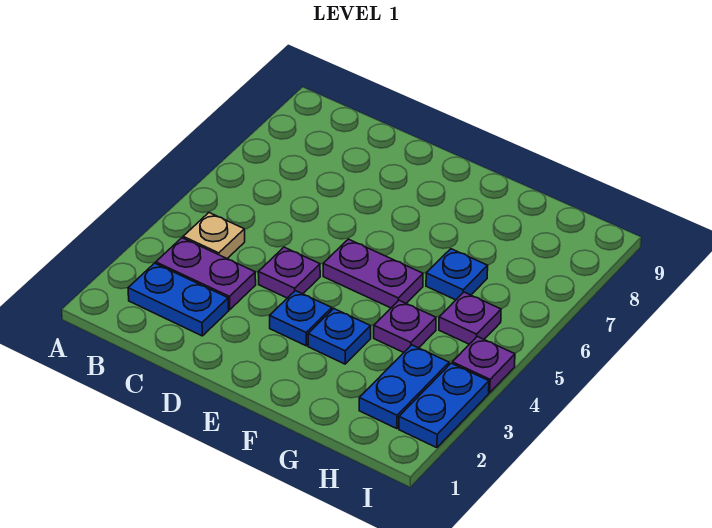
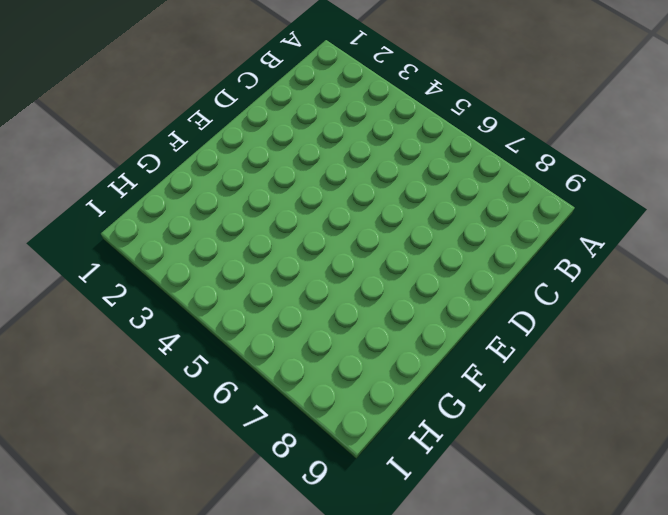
none -> blue 1x2 plate [128,263,229,336]
none -> purple 1x2 plate [156,238,256,310]
none -> tan 1x1 plate [183,213,245,258]

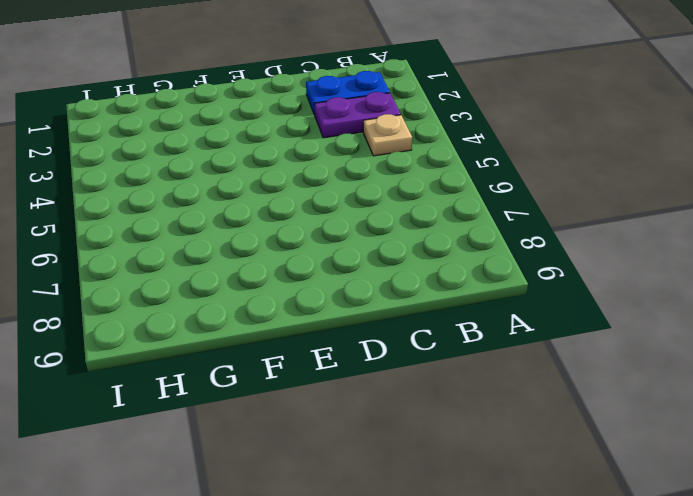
none -> purple 1x1 plate [258,247,320,298]
none -> blue 1x1 plate [270,291,332,346]
none -> purple 1x2 plate [323,239,423,308]

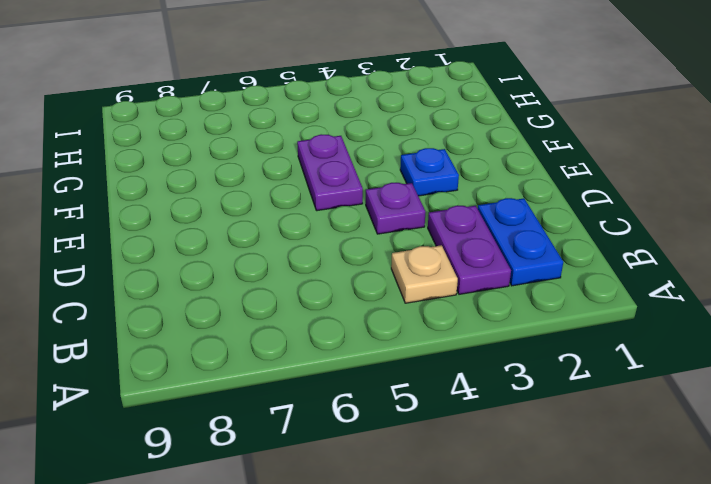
none -> blue 1x1 plate [308,309,371,364]
none -> purple 1x1 plate [374,300,436,353]
none -> blue 1x1 plate [426,249,488,300]

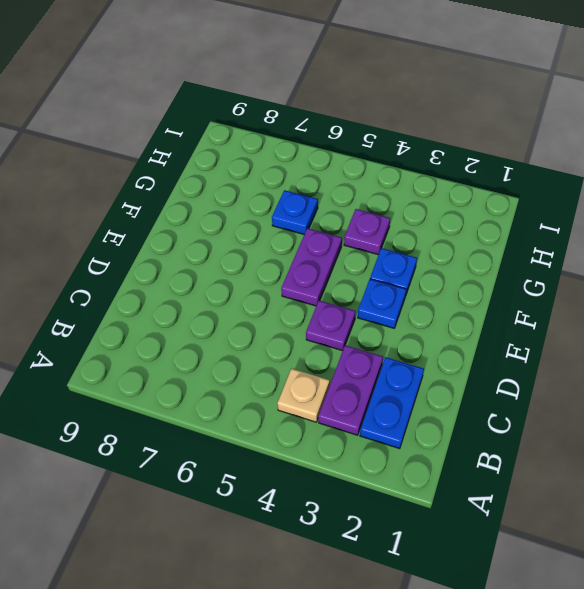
none -> blue 1x2 plate [359,345,449,429]
none -> purple 1x1 plate [439,292,501,344]
none -> blue 1x2 plate [399,363,489,448]

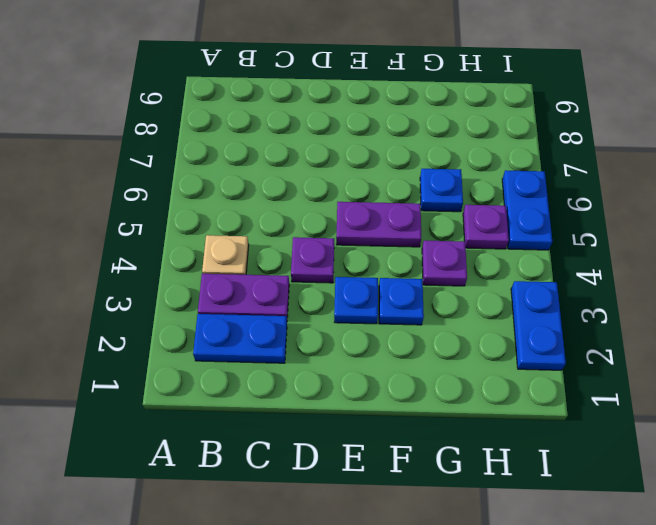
blue 1x2 plate [502,170,552,250] -> blue 1x2 plate moved to [359,345,449,429]
none -> purple 1x1 plate [452,337,515,393]

